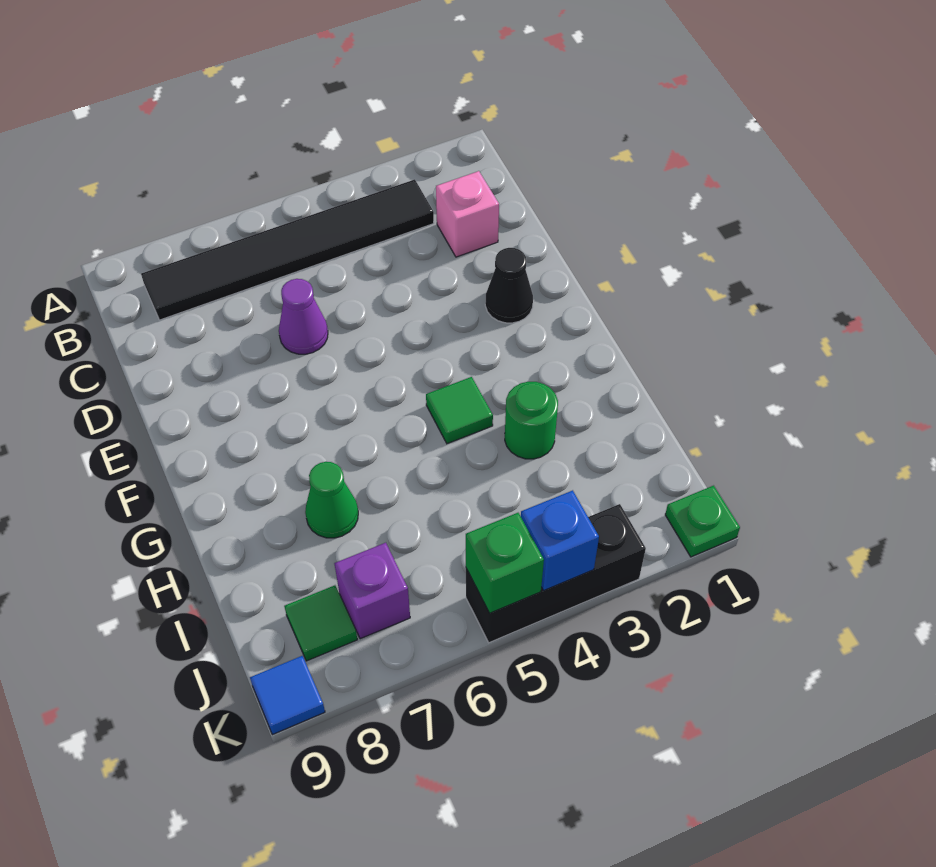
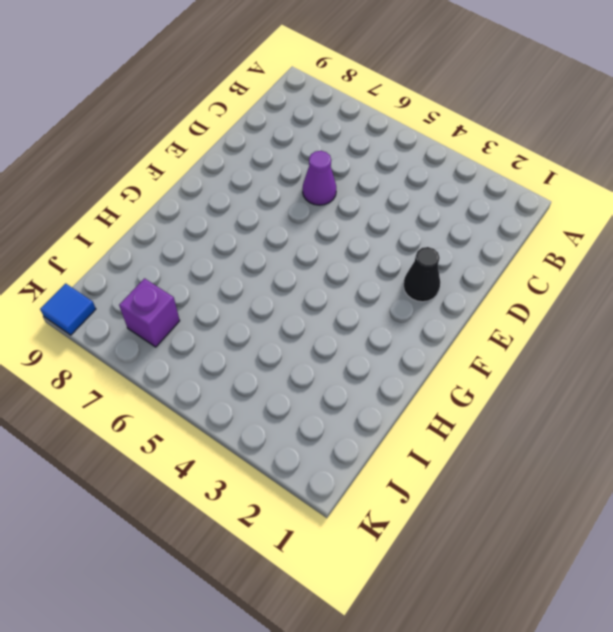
none -> black 1x6 tile [141,179,434,320]
none -> pink 1x1 brick [436,171,499,257]
none -> green 1x1 tile [426,377,493,444]

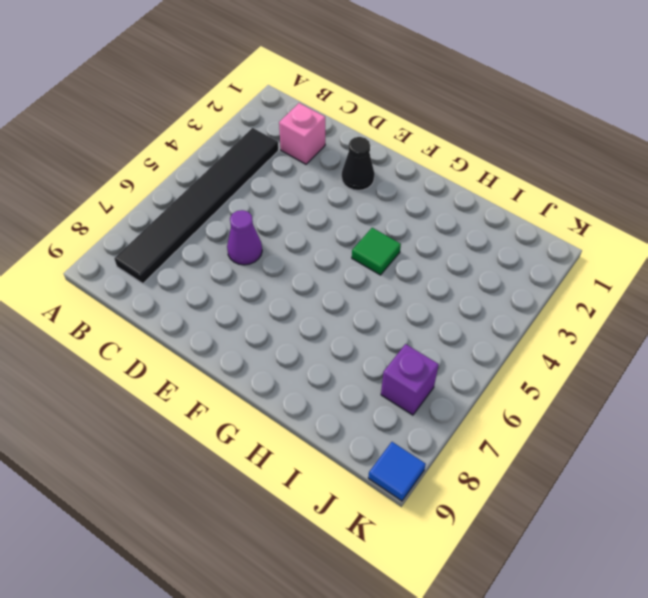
none -> green 1x1 round brick [505,382,558,459]
none -> green 1x1 cone [305,462,358,538]
none -> green 1x1 tile [284,585,357,661]

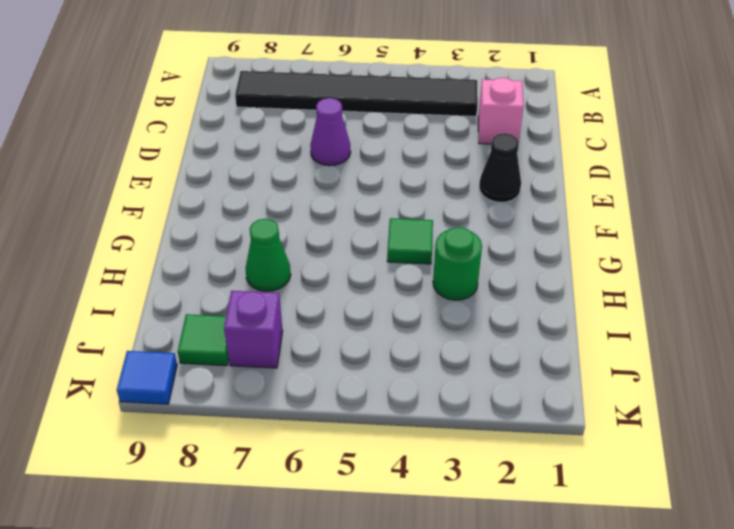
none -> green 1x1 plate [665,486,740,557]
none -> black 1x3 brick [466,504,646,643]
none -> blue 1x1 brick [521,490,599,590]

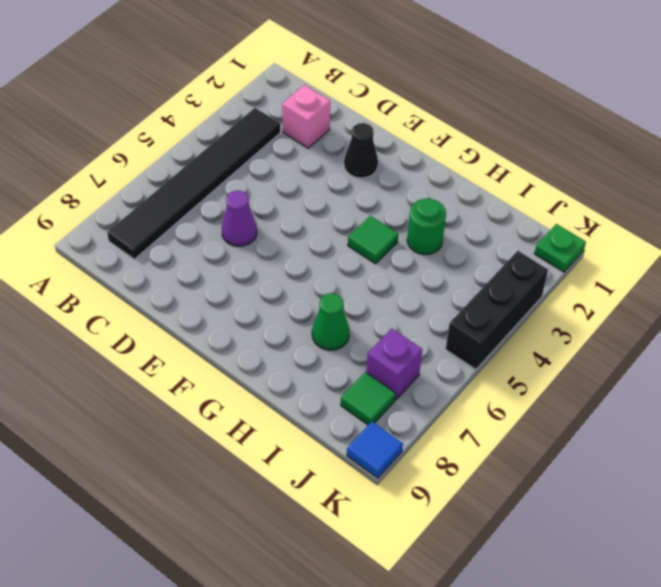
none -> blue 1x1 brick [521,490,599,590]
none -> green 1x1 brick [466,513,544,613]

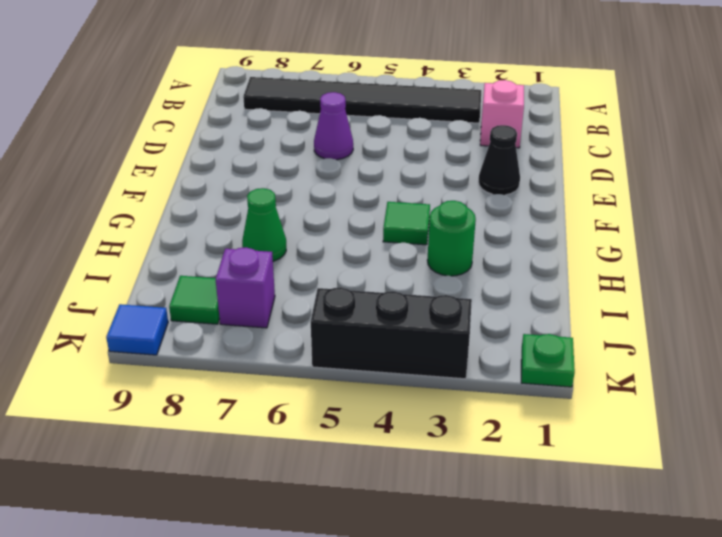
none -> blue 1x1 brick [521,490,599,590]
none -> green 1x1 brick [466,513,544,613]

